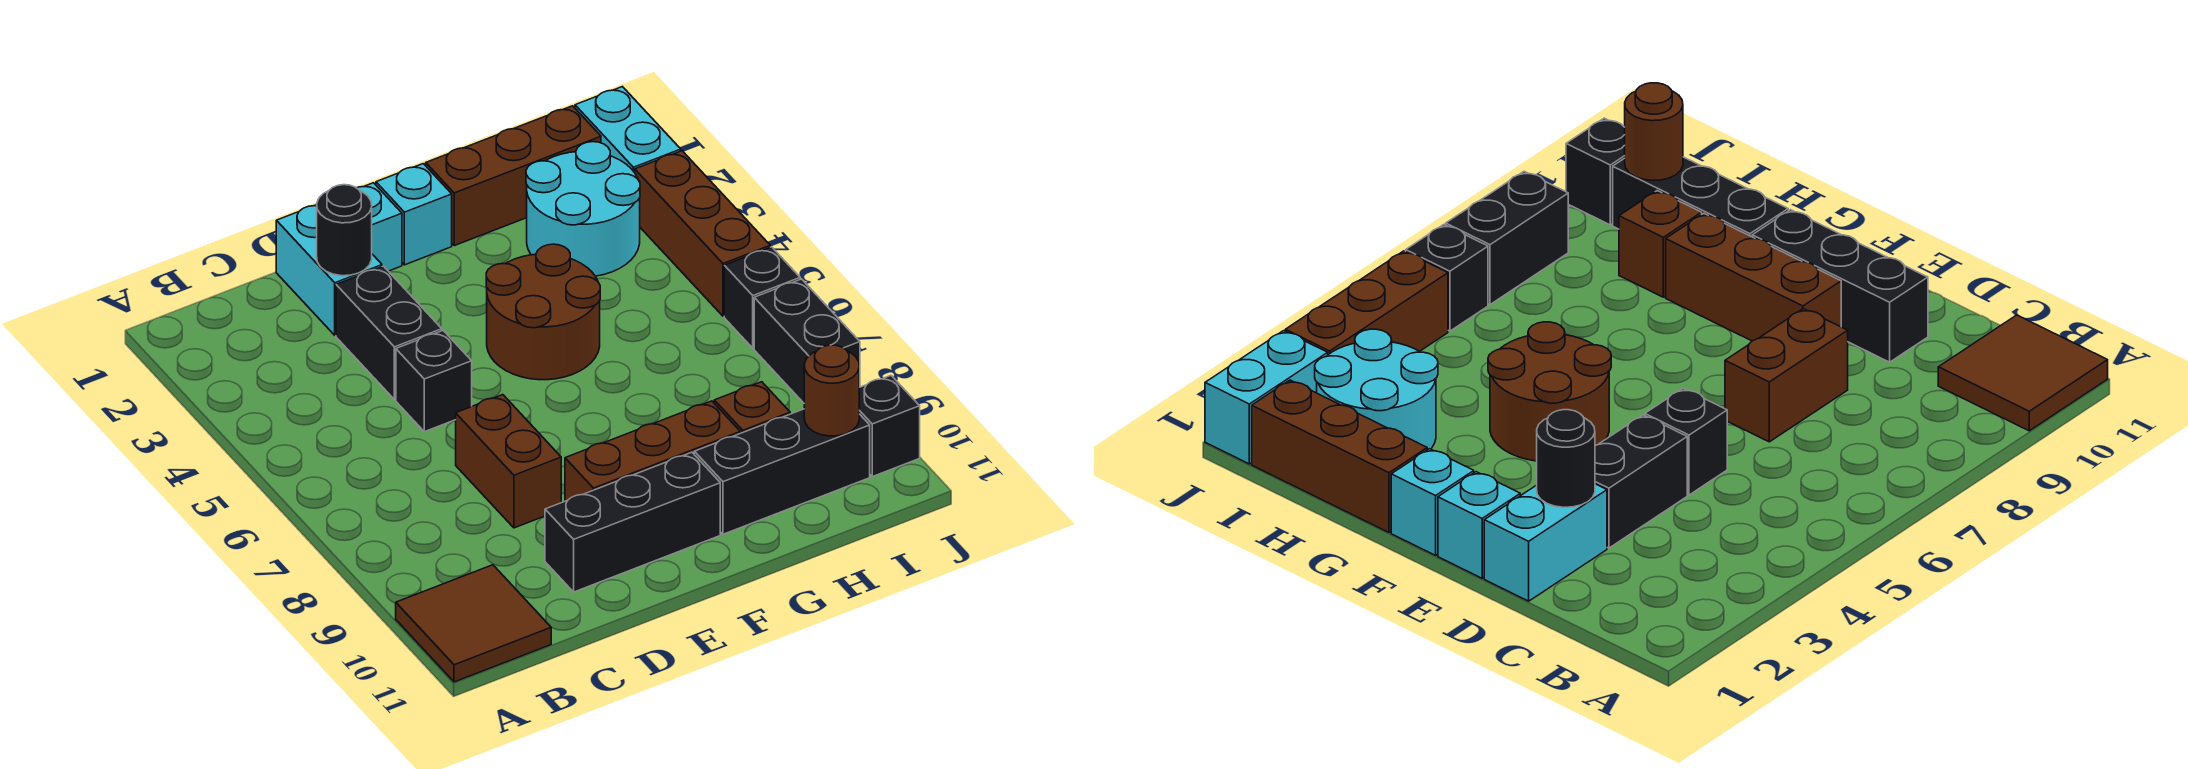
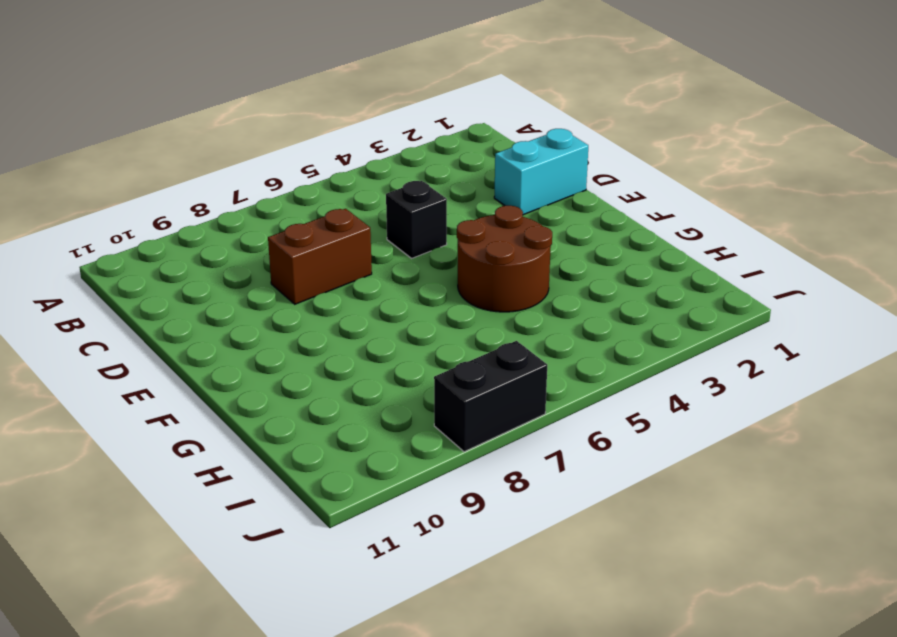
none -> brown 2x2 tile [396,565,551,682]
none -> black 1x2 brick [336,266,442,400]
none -> black 1x3 brick [545,452,720,592]

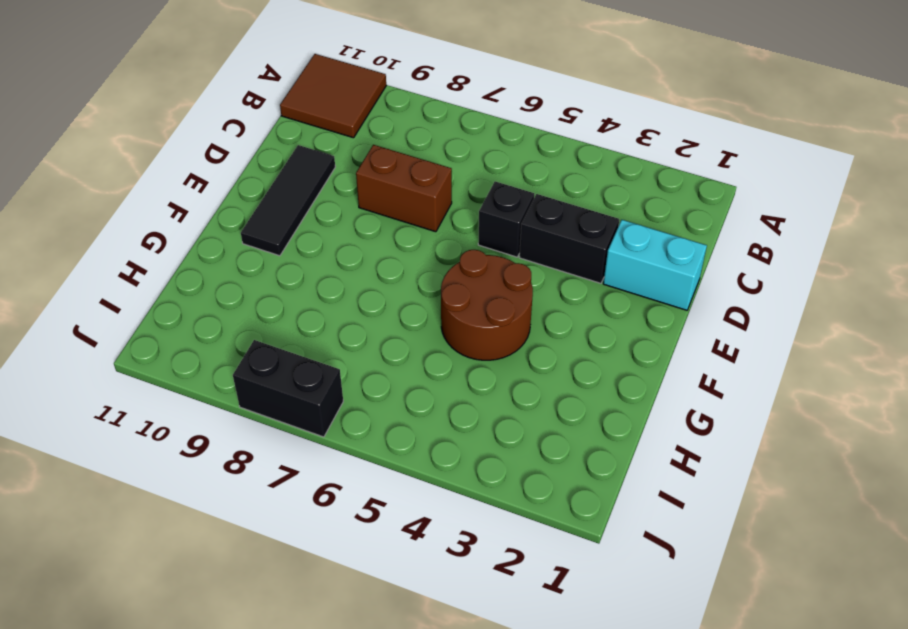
black 1x3 tile [241,145,335,256] -> black 1x3 brick [545,452,720,592]
none -> cyan 1x1 brick [357,183,402,271]
none -> brown 1x3 brick [565,401,740,501]
none -> cyan 1x1 brick [376,164,452,265]

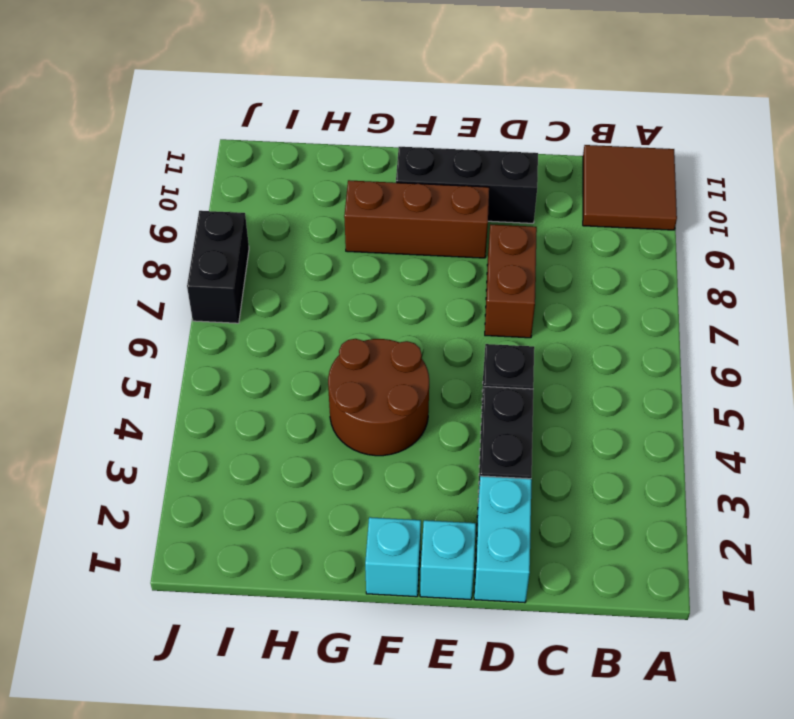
none -> brown 1x3 brick [426,106,601,246]
none -> black 1x3 brick [694,409,870,534]
none -> cyan 2x2 round brick [526,142,640,276]

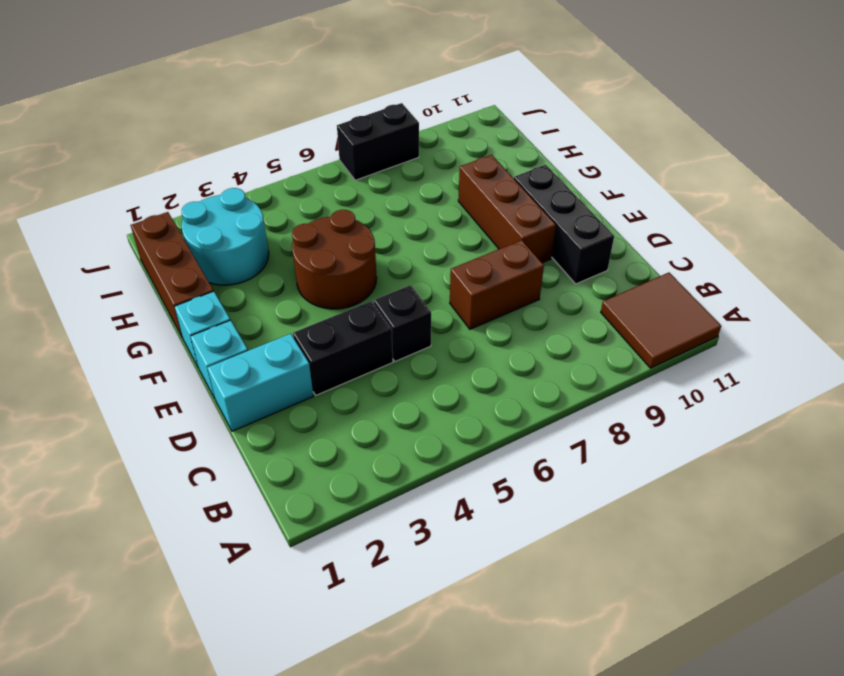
none -> black 1x3 brick [694,409,870,534]
none -> brown 1x1 brick [714,382,790,433]
none -> cyan 1x2 brick [575,87,681,173]

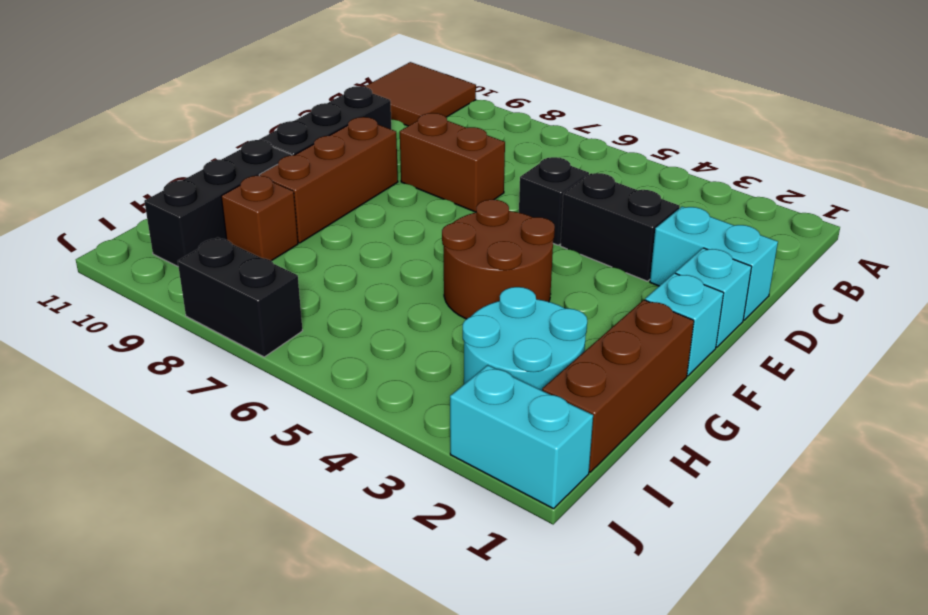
none -> brown 1x3 brick [635,151,770,316]
none -> black 1x1 brick [724,247,800,348]
none -> black 1x1 brick [859,376,920,477]

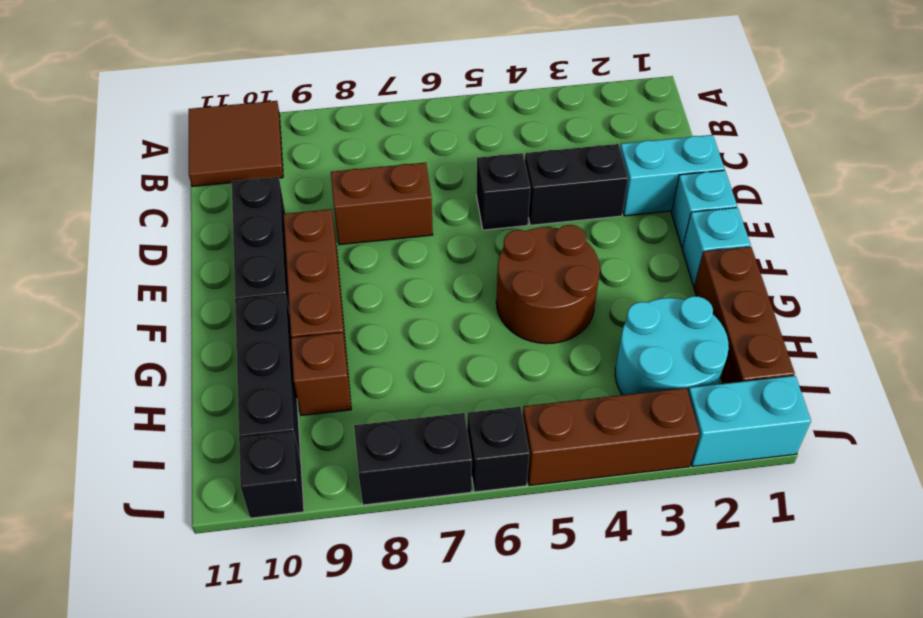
none -> black 1x1 round brick [317,185,372,276]
none -> brown 1x1 round brick [804,345,859,436]

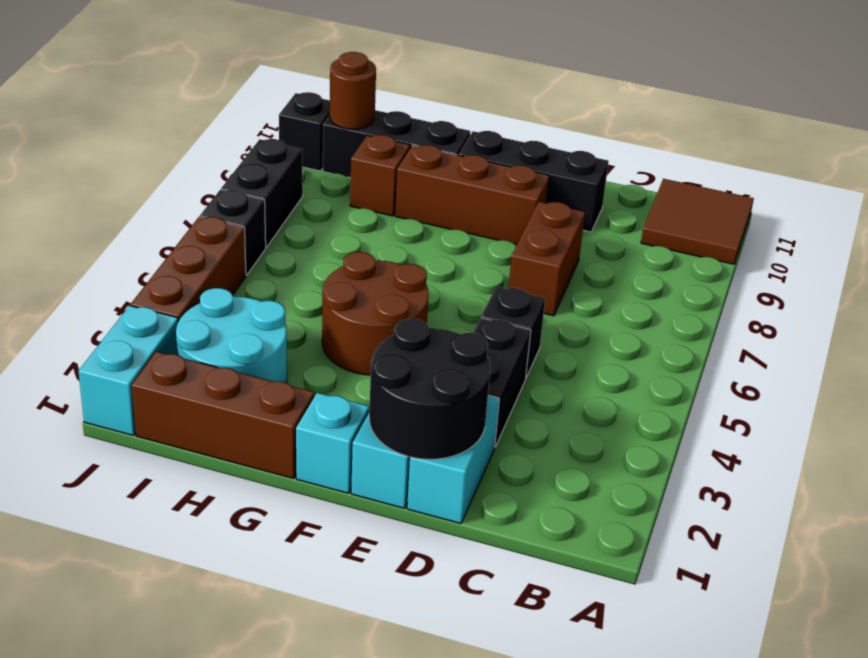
black 2x2 round brick [369,319,490,459] -> black 1x1 round brick [317,185,372,276]

